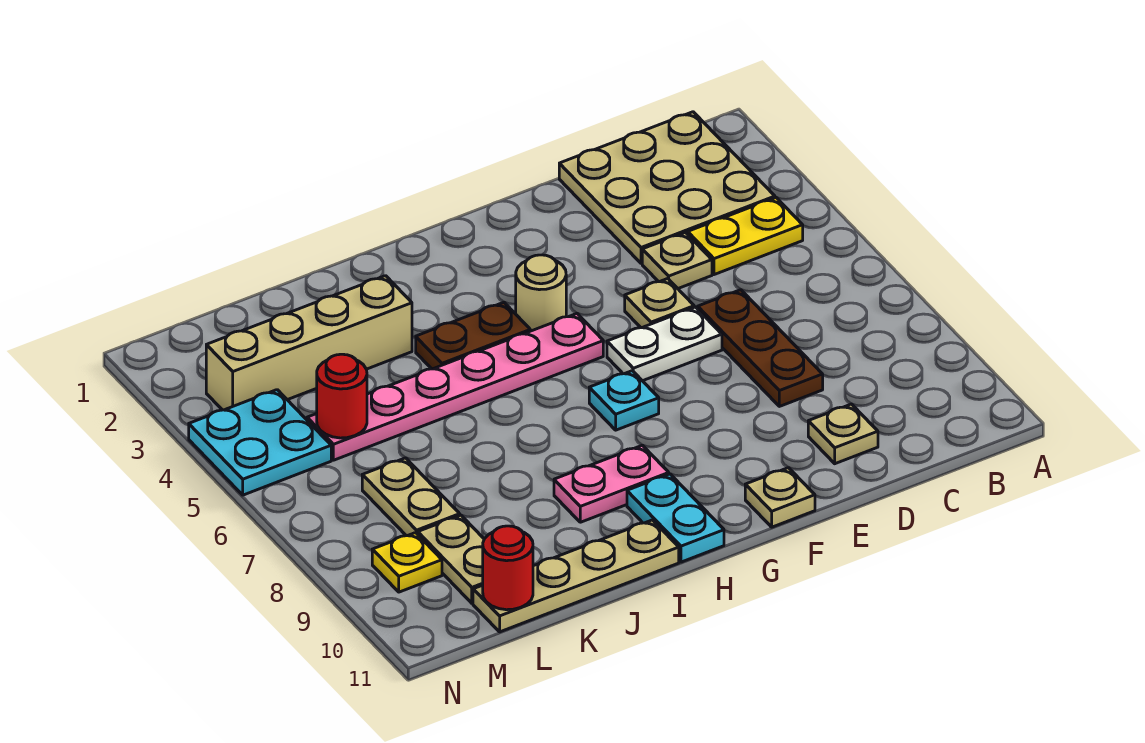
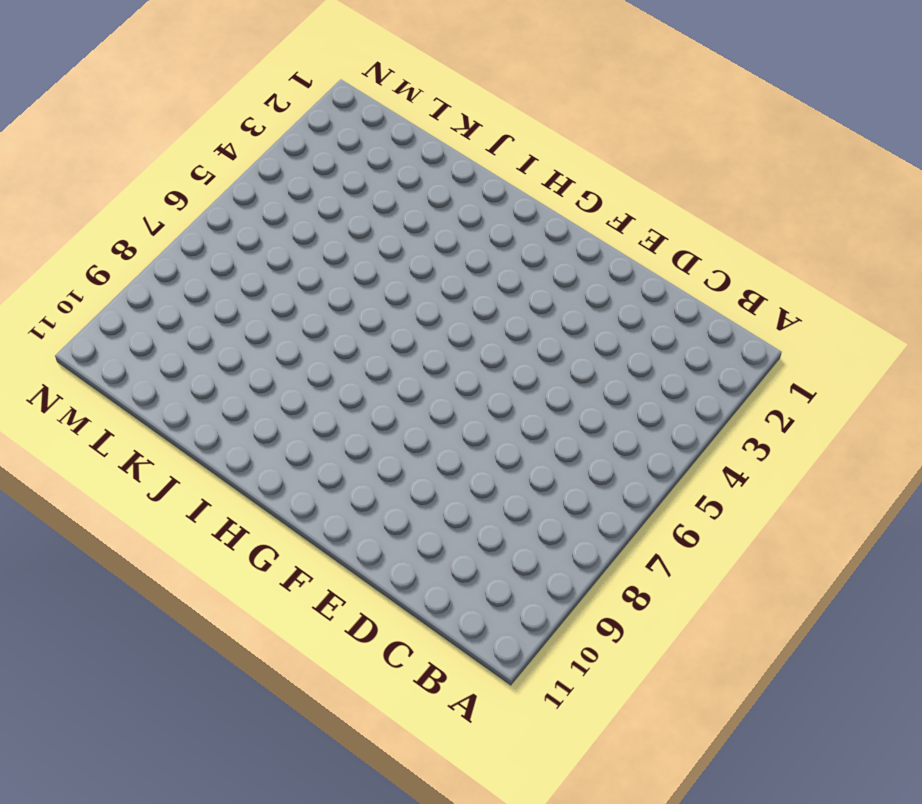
none -> tan 3x3 plate [559,112,775,263]
none -> yellow 1x2 plate [688,198,803,275]
none -> tan 1x1 plate [642,233,712,288]

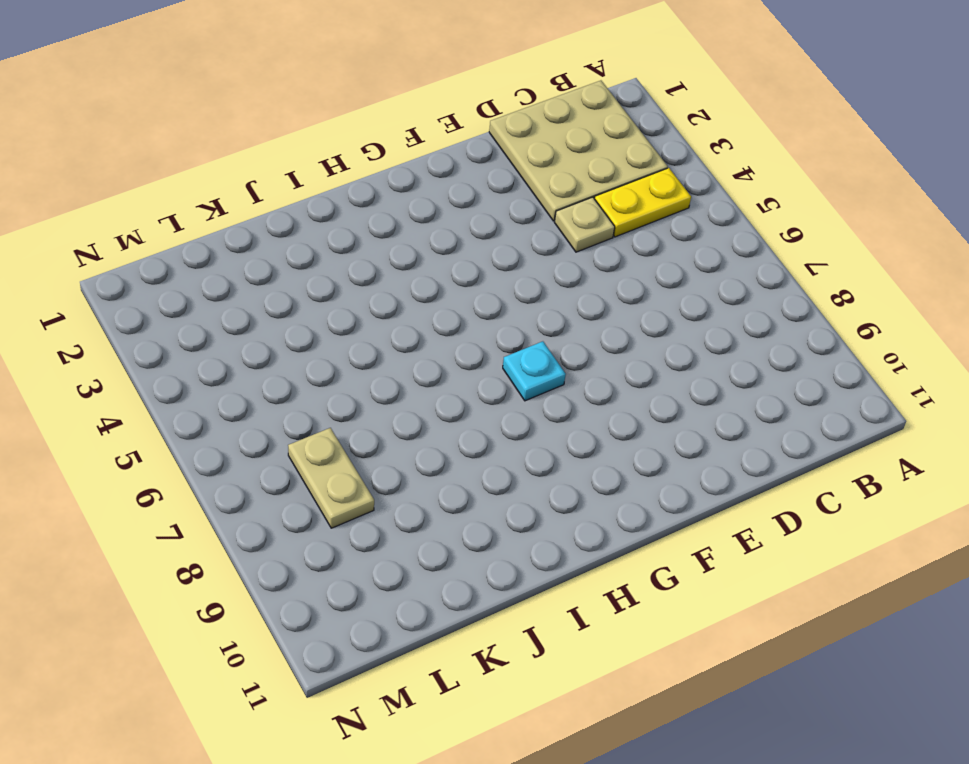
none -> brown 1x3 plate [698,290,823,406]
none -> tan 1x1 plate [808,404,878,464]
none -> tan 1x1 plate [625,279,694,328]

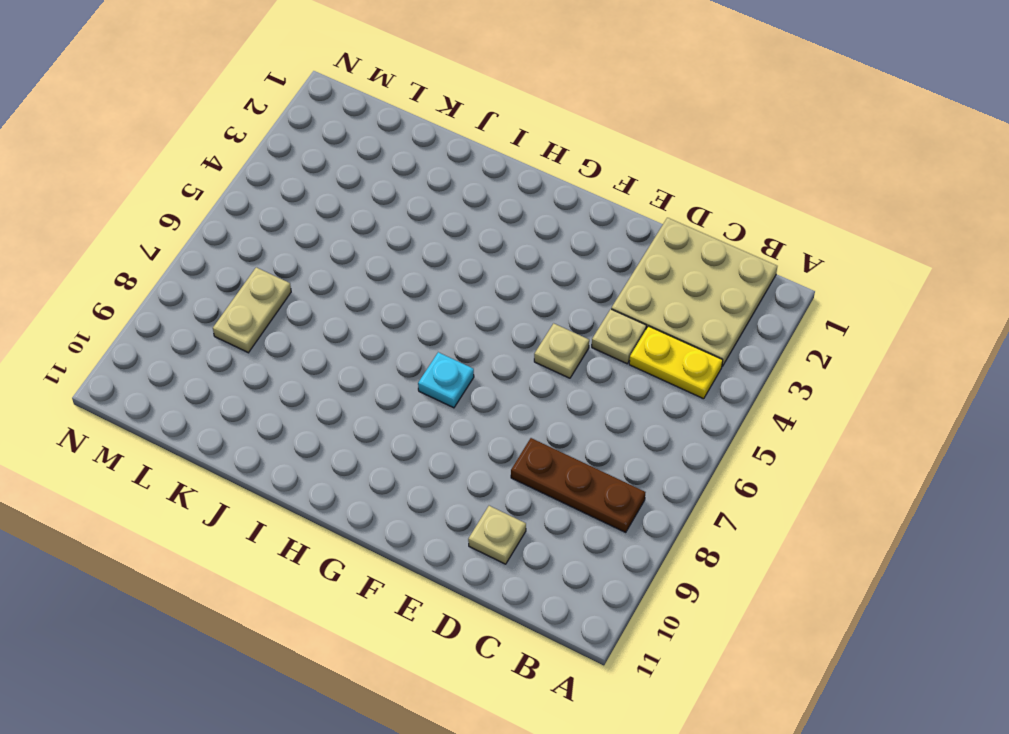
brown 1x3 plate [511,438,645,532] -> brown 1x3 plate turned to [698,290,823,406]
none -> white 1x2 plate [607,307,722,381]
none -> tan 1x1 plate [745,468,815,527]
none -> tan 1x1 round brick [516,255,566,331]

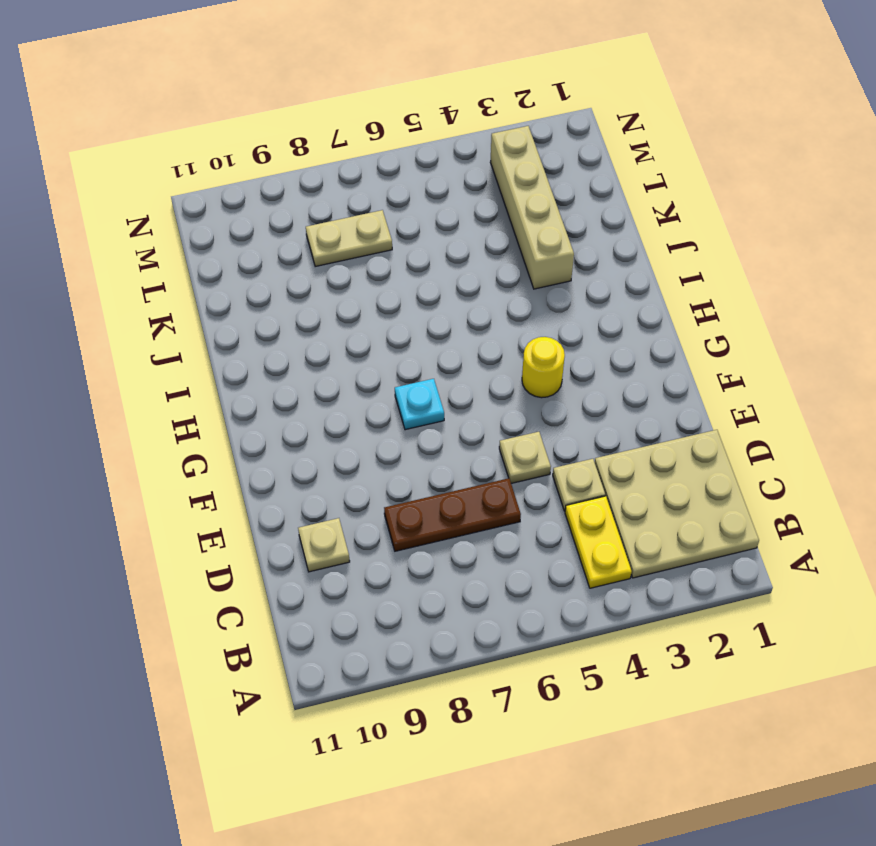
yellow 1x1 round brick [522,337,565,398] -> tan 1x1 round brick [516,255,566,331]
none -> white 1x2 plate [607,307,722,381]
none -> tan 1x1 plate [745,468,815,527]
none -> pink 1x6 plate [307,314,603,460]

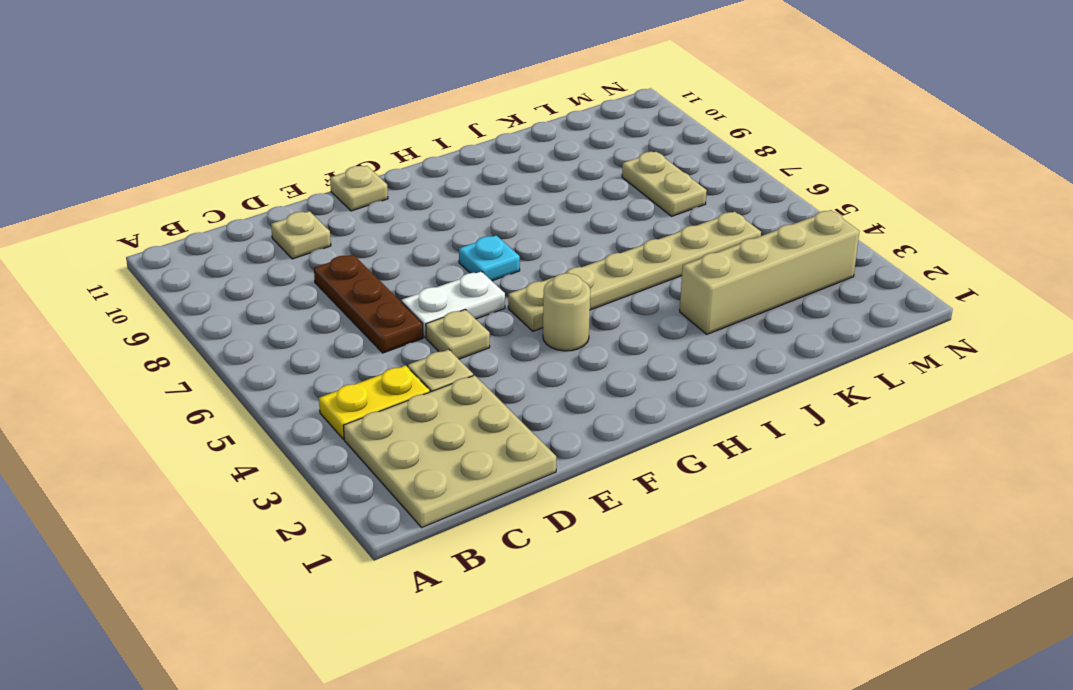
tan 1x6 plate [508,212,761,331] -> pink 1x6 plate [307,314,603,460]
none -> brown 1x2 plate [416,302,530,369]
none -> pink 1x2 plate [554,445,669,522]
none -> cyan 1x2 plate [627,474,724,562]

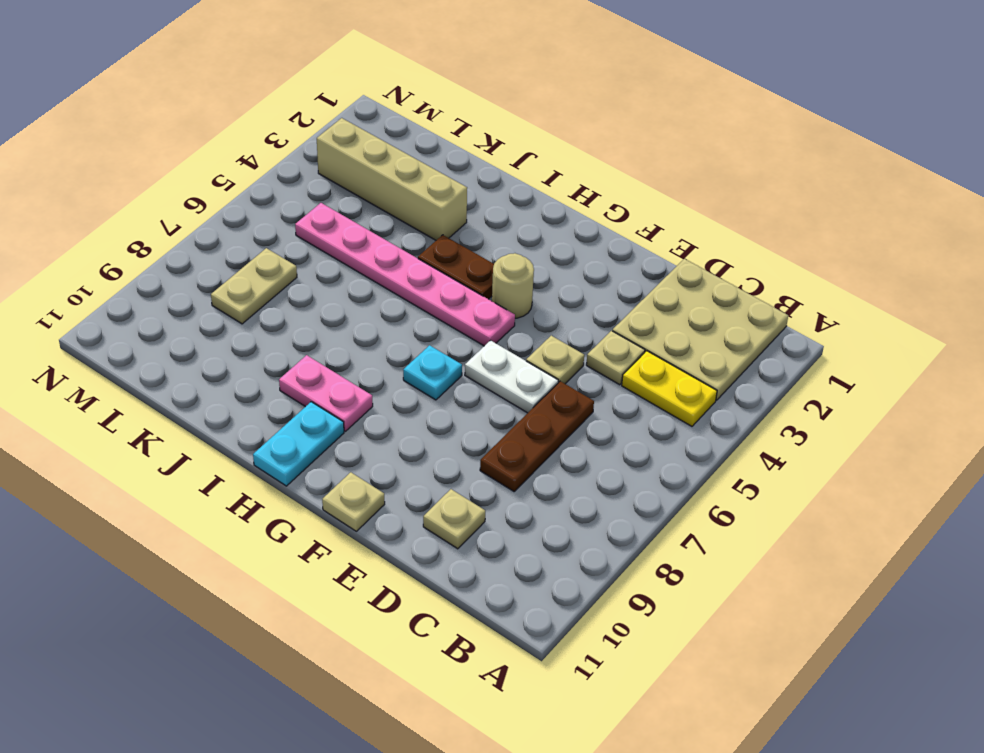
none -> tan 1x4 plate [473,520,679,632]
none -> tan 1x2 plate [418,515,484,603]
none -> cyan 2x2 plate [189,390,331,495]

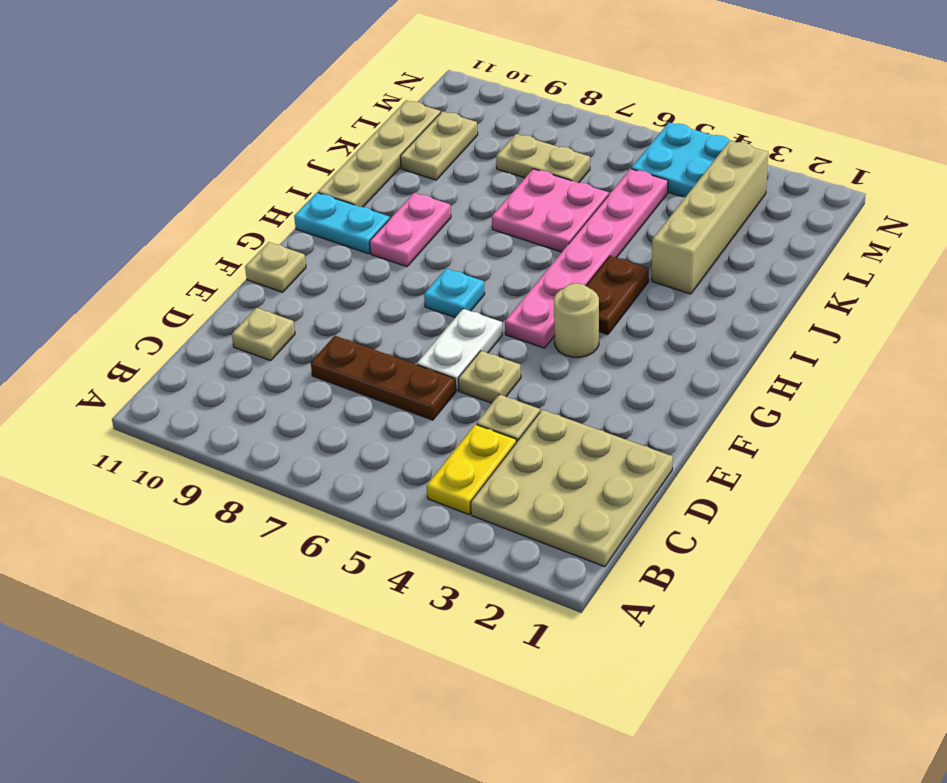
pink 2x2 plate [492,169,609,252] -> none
tan 1x2 plate [400,111,478,180] -> tan 1x2 plate turned to [418,515,484,603]
none -> yellow 1x1 plate [372,533,442,592]
none -> red 1x1 round brick [317,354,367,438]
none -> red 1x1 round brick [483,526,533,610]

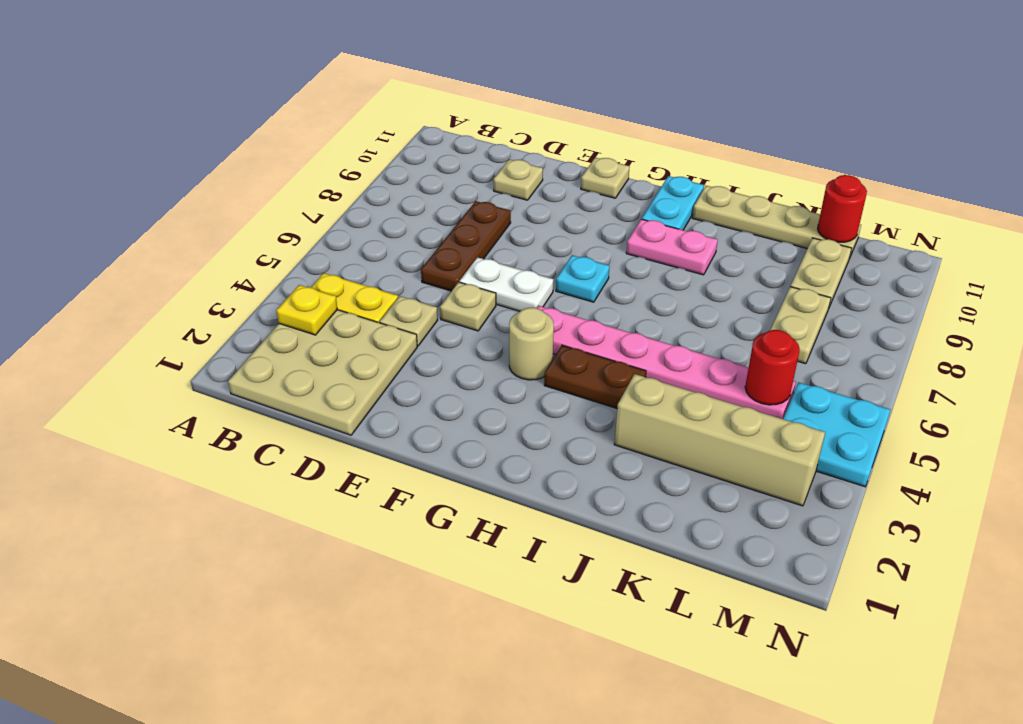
yellow 1x1 plate [276,285,337,335] -> yellow 1x1 plate moved to [372,533,442,592]

